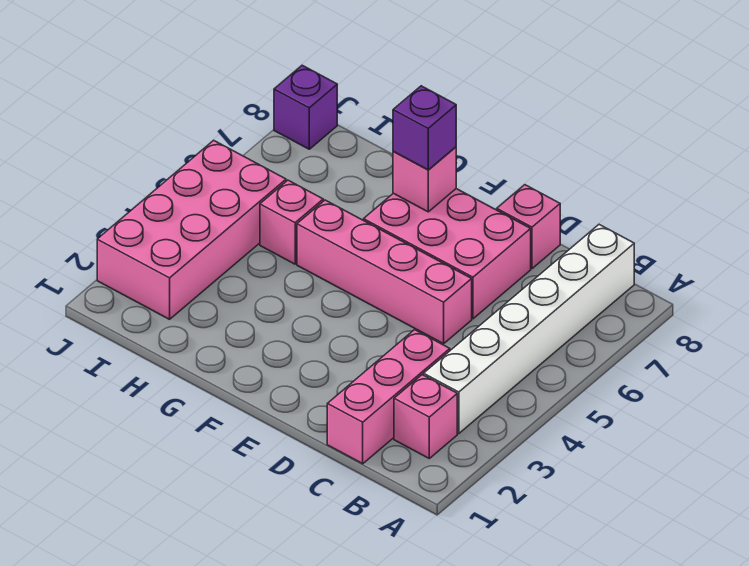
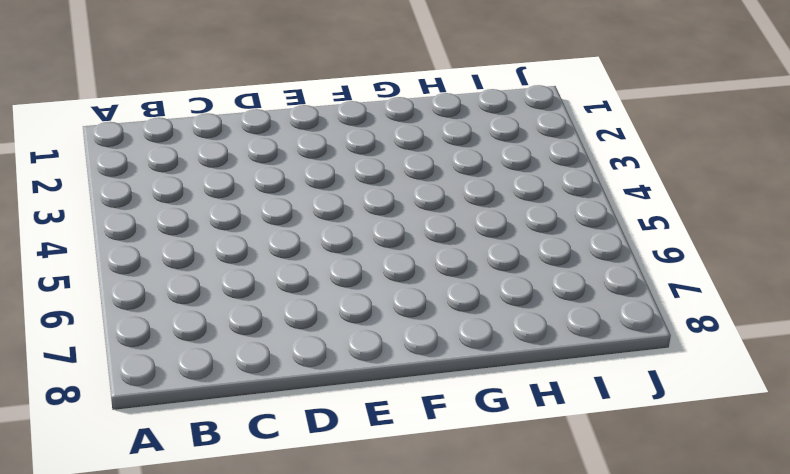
none -> pink 1x1 brick [394,375,457,458]
none -> white 1x6 brick [424,225,634,434]

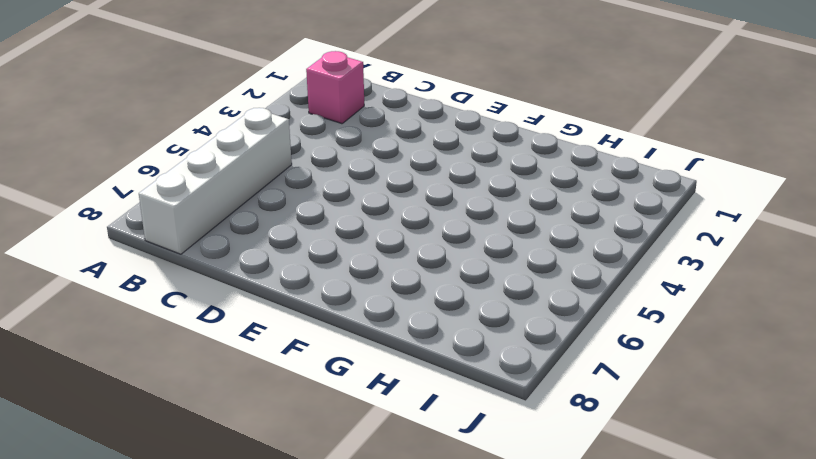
white 1x4 brick [139,108,292,254] -> white 1x6 brick [424,225,634,434]
none -> pink 1x3 brick [327,330,450,464]
none -> pink 1x4 brick [297,200,472,344]

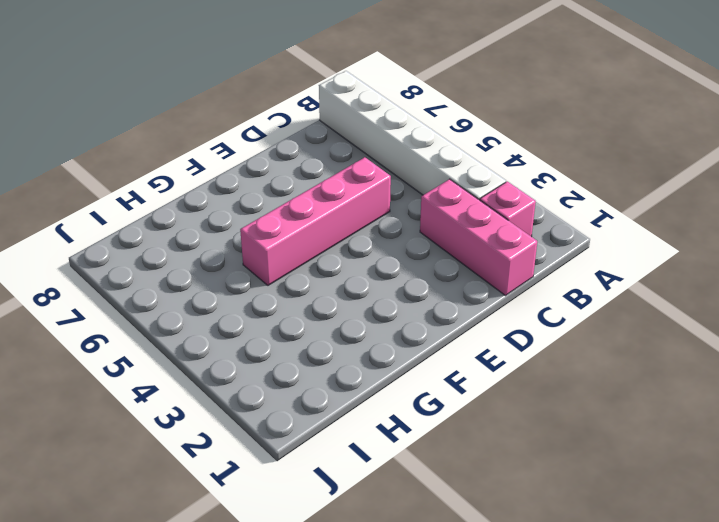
none -> pink 2x3 brick [364,189,531,319]
none -> pink 1x1 brick [497,185,560,269]

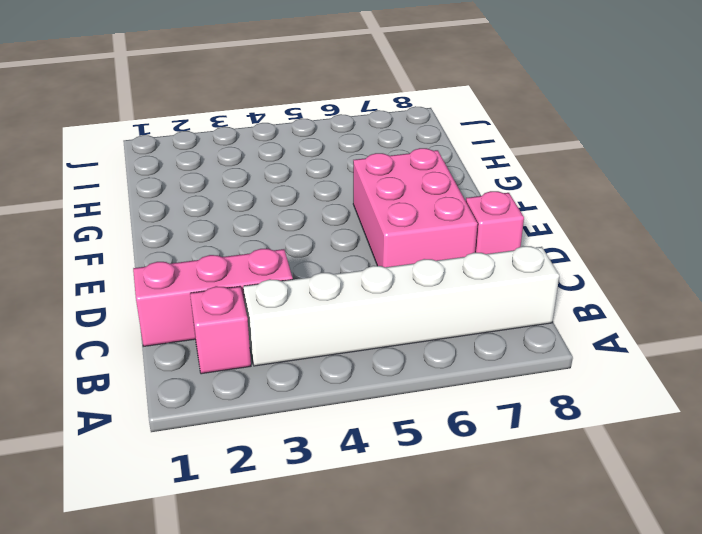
none -> pink 1x4 brick [297,200,472,344]
none -> pink 1x1 brick [260,180,323,264]

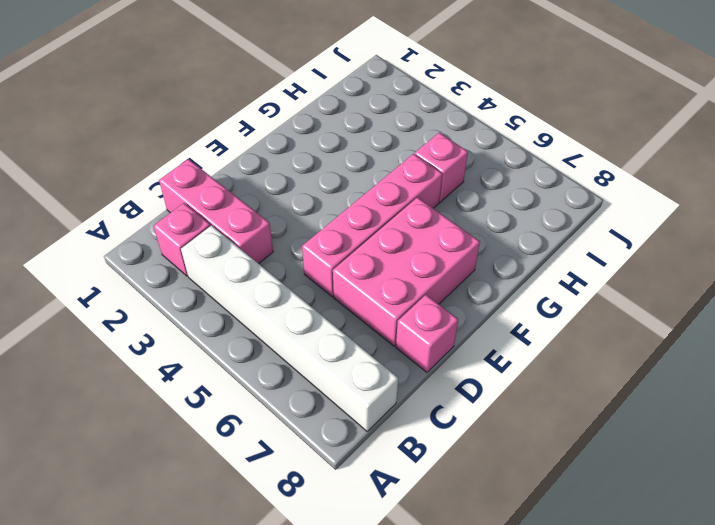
none -> pink 2x4 brick [97,140,286,319]
none -> purple 1x1 brick [274,65,337,149]

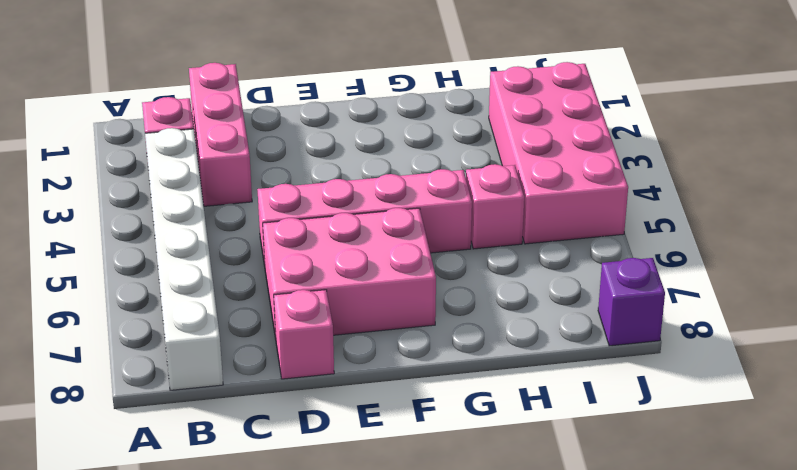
none -> pink 1x1 brick [393,147,456,212]
none -> purple 1x1 brick [393,86,456,170]

